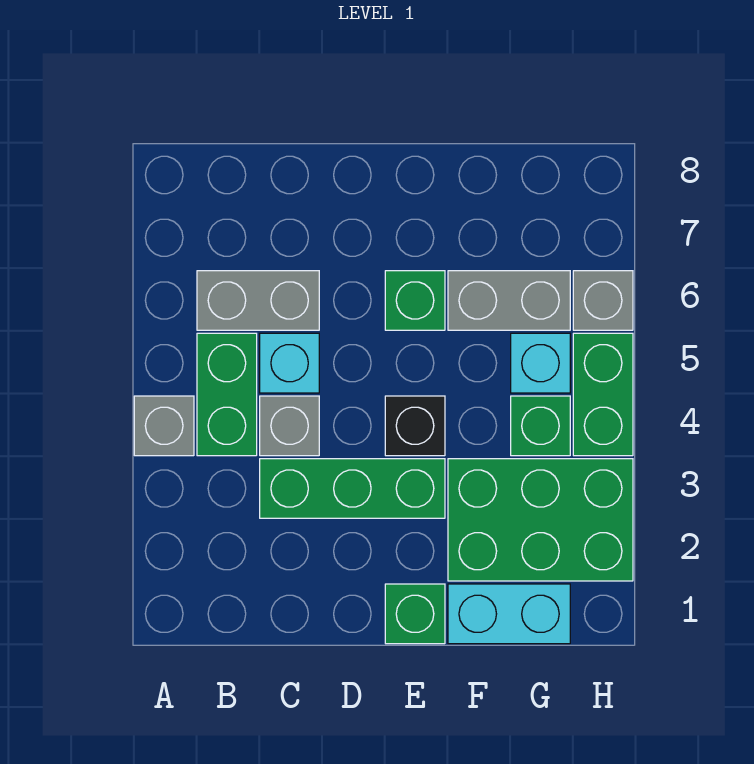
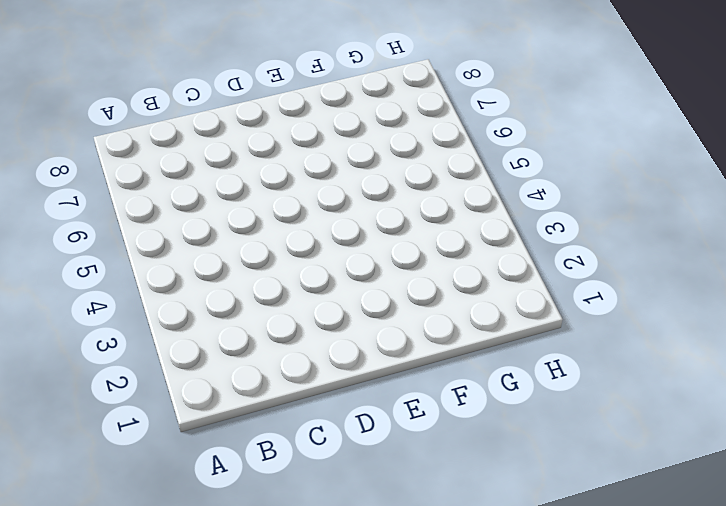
none -> grey 1x1 brick [134,396,194,456]
none -> green 1x2 brick [197,333,257,456]
none -> grey 1x2 brick [197,271,319,330]

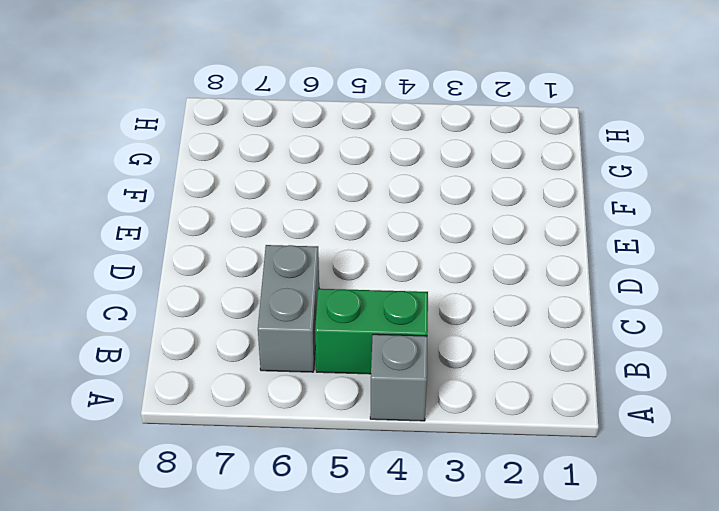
none -> green 1x3 brick [260,459,445,518]
none -> grey 1x1 brick [260,396,319,456]
none -> cyan 1x1 brick [260,333,319,393]

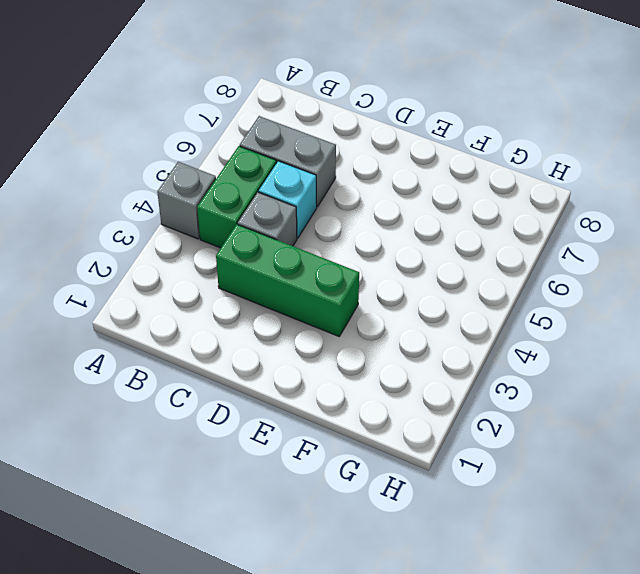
none -> green 1x1 brick [385,584,445,644]
none -> black 1x1 brick [385,396,445,456]
none -> green 1x1 brick [385,271,445,330]

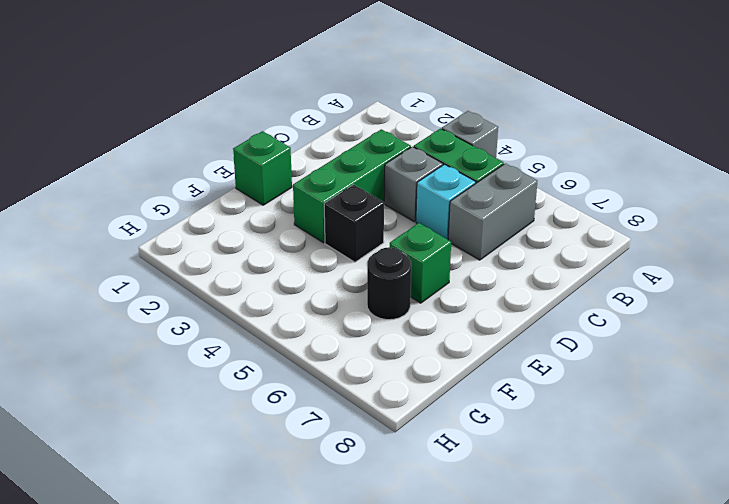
black 1x1 round brick [367,247,411,320] -> grey 1x2 brick [448,271,570,330]
none -> cyan 1x2 brick [448,584,570,644]
none -> green 2x3 brick [448,459,633,581]
none -> green 1x1 brick [511,396,570,456]

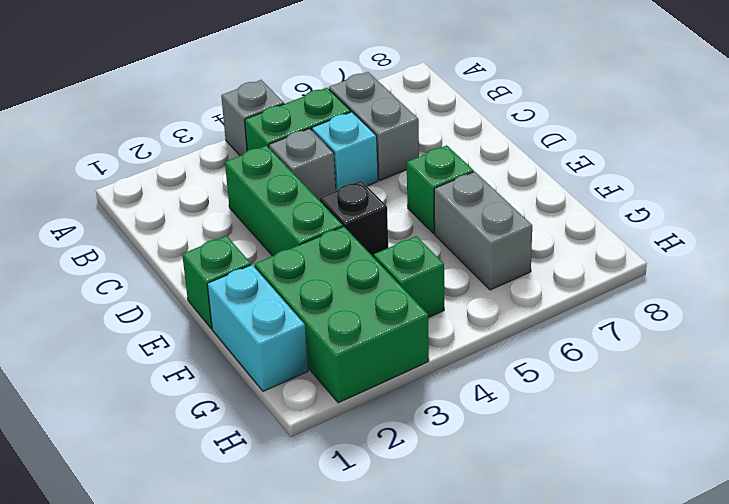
none -> cyan 1x1 brick [511,333,570,393]
none -> green 1x2 brick [573,333,633,456]
none -> grey 1x1 brick [573,271,633,330]

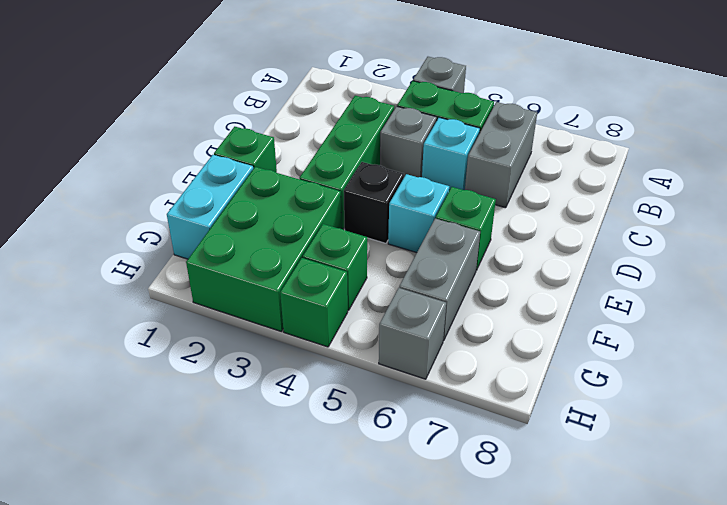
cyan 1x1 brick [388,174,449,253] -> cyan 1x1 brick moved to [511,333,570,393]
green 1x1 brick [280,258,348,347] -> green 1x2 brick [573,333,633,456]

